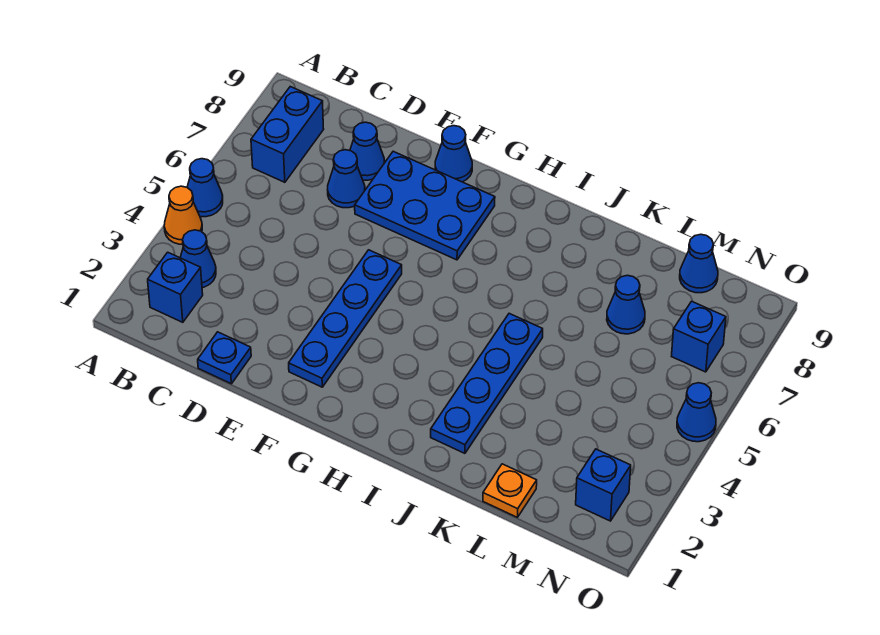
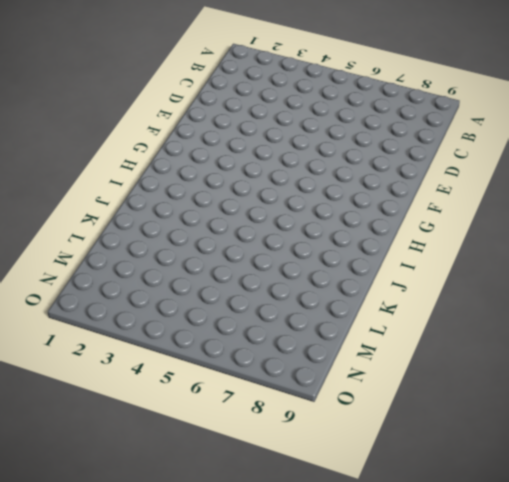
none -> orange 1x1 cone [164,186,202,244]
none -> blue 1x1 cone [187,159,223,217]
none -> blue 1x1 brick [148,252,203,322]

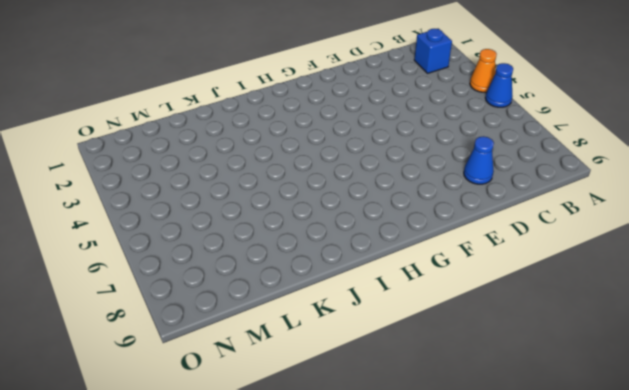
none -> blue 1x1 cone [180,230,216,288]
none -> blue 1x2 brick [251,87,324,182]
none -> blue 1x1 plate [198,332,251,384]

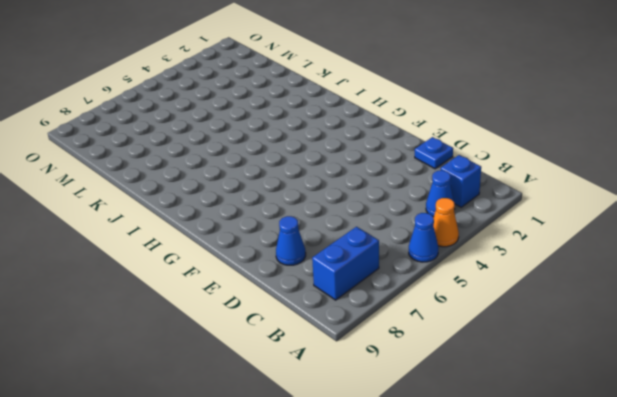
none -> blue 1x1 cone [328,150,365,208]
none -> blue 2x3 plate [355,151,495,260]
none -> blue 1x4 plate [289,250,402,387]

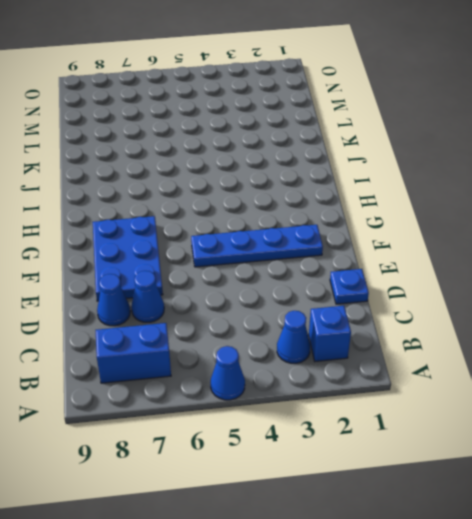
none -> orange 1x1 cone [164,186,202,244]
none -> blue 1x1 cone [435,126,472,182]
none -> blue 1x4 plate [431,314,543,453]

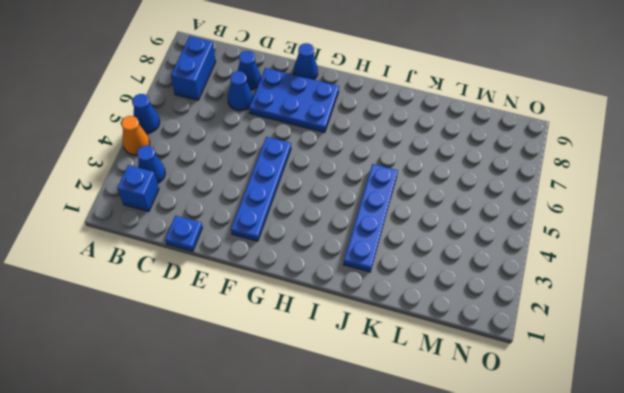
none -> orange 1x1 plate [483,464,537,517]
none -> blue 1x1 cone [607,275,645,334]
none -> blue 1x1 cone [680,234,718,293]

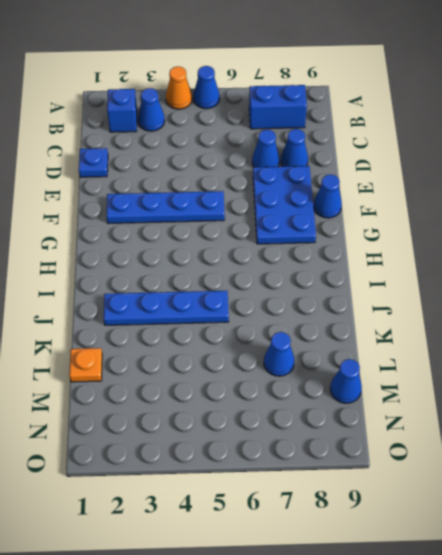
none -> blue 1x1 brick [576,449,631,521]
none -> blue 1x1 brick [672,301,726,372]
none -> blue 1x1 cone [677,383,716,442]

